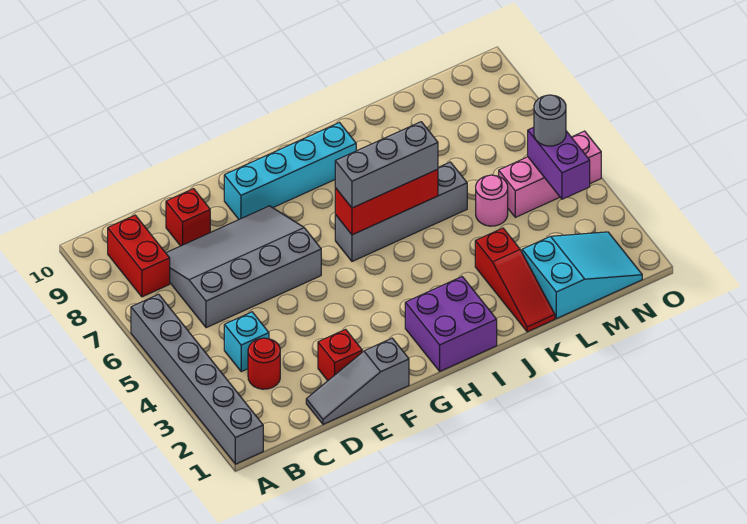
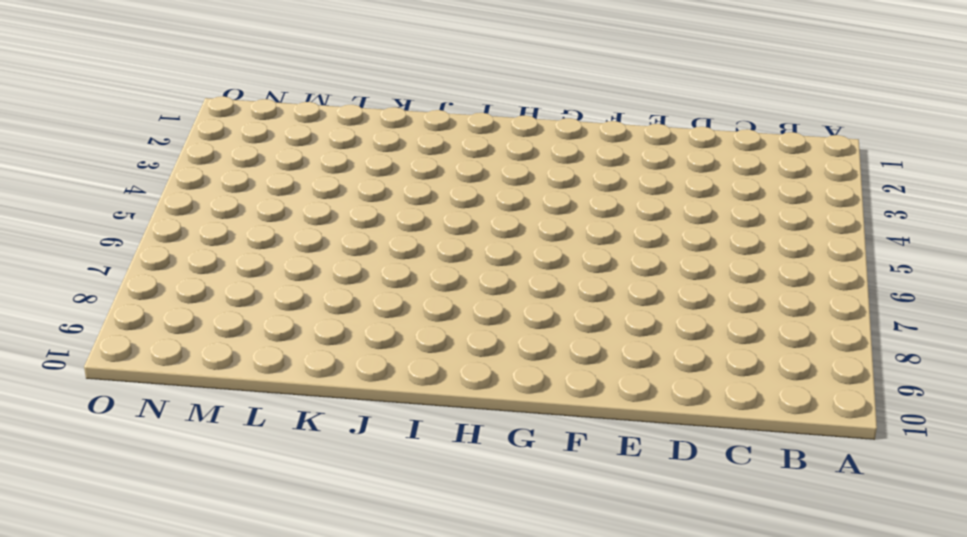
none -> grey 1x6 brick [131,294,263,464]
none -> red 1x2 brick [108,215,170,297]
none -> red 1x1 round brick [248,338,280,389]

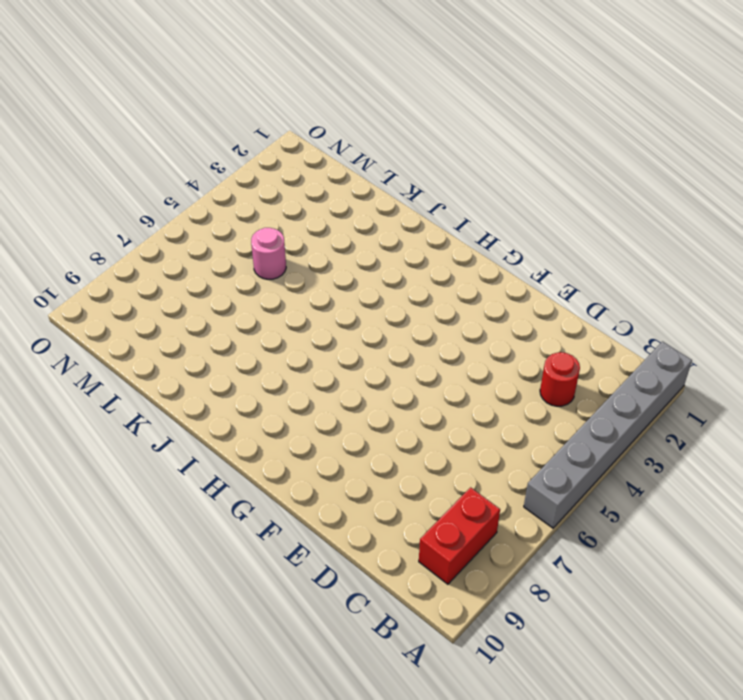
none -> cyan 1x1 brick [224,312,269,372]
none -> grey 3x4 slope [166,206,321,328]
none -> grey 1x3 slope [306,338,409,424]

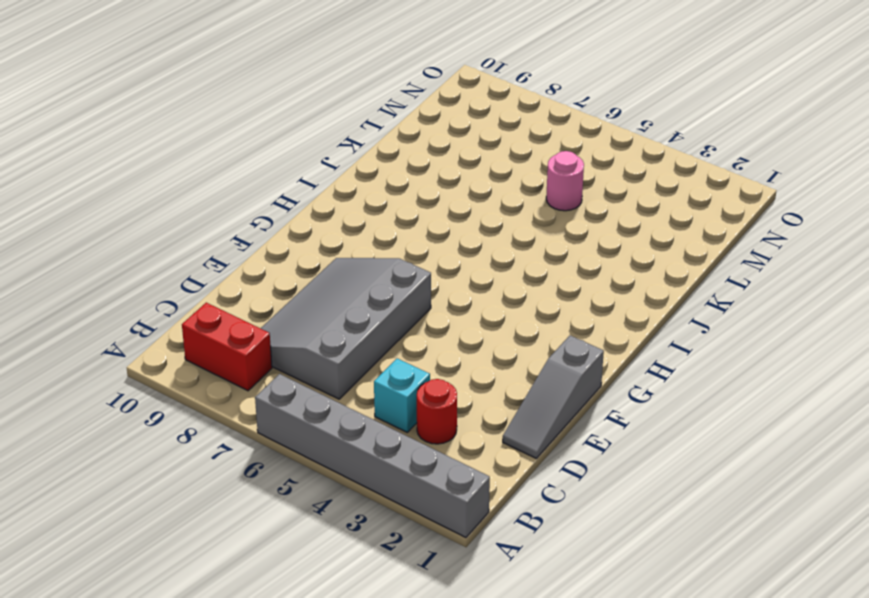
none -> red 1x1 brick [166,189,210,246]
none -> red 1x1 brick [318,329,362,380]
none -> cyan 1x4 brick [224,123,356,219]

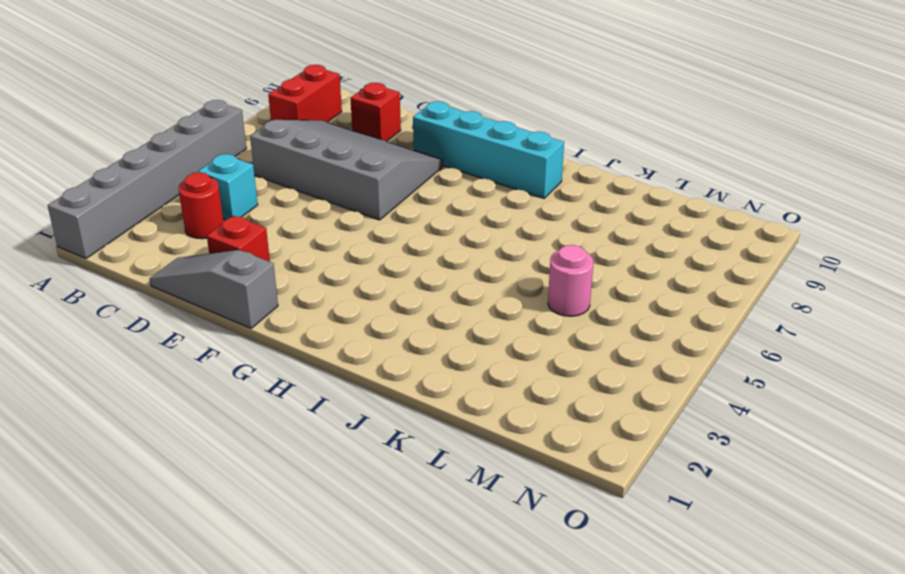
none -> purple 2x2 brick [405,277,497,371]
none -> grey 1x4 brick [335,162,467,261]
none -> red 1x3 slope [475,228,555,332]

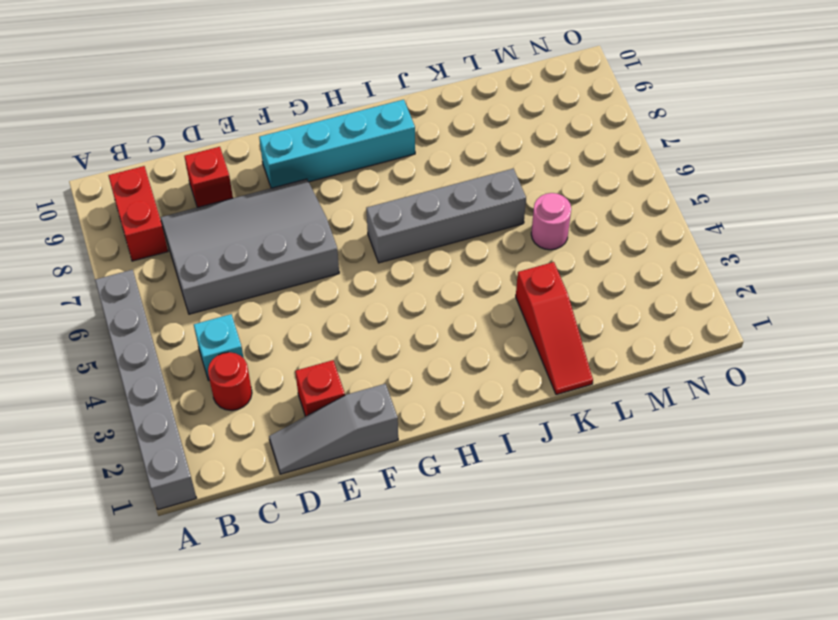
none -> purple 2x2 brick [405,277,497,371]
none -> cyan 2x3 slope [522,232,642,319]
none -> pink 1x3 brick [499,131,601,217]

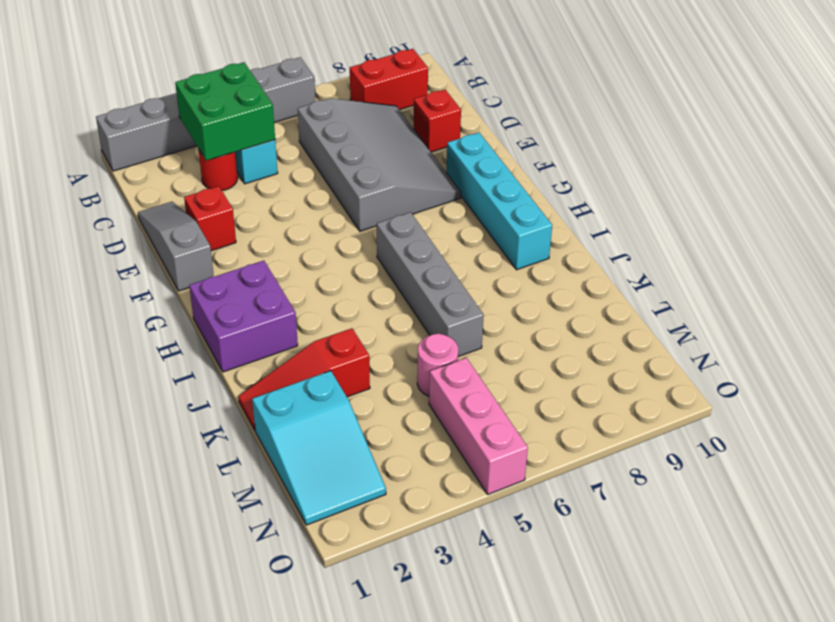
green 2x2 brick [175,62,275,161] -> none
none -> red 1x3 brick [335,169,438,235]
none -> purple 1x2 brick [528,127,590,199]
none -> grey 1x3 brick [335,122,438,208]

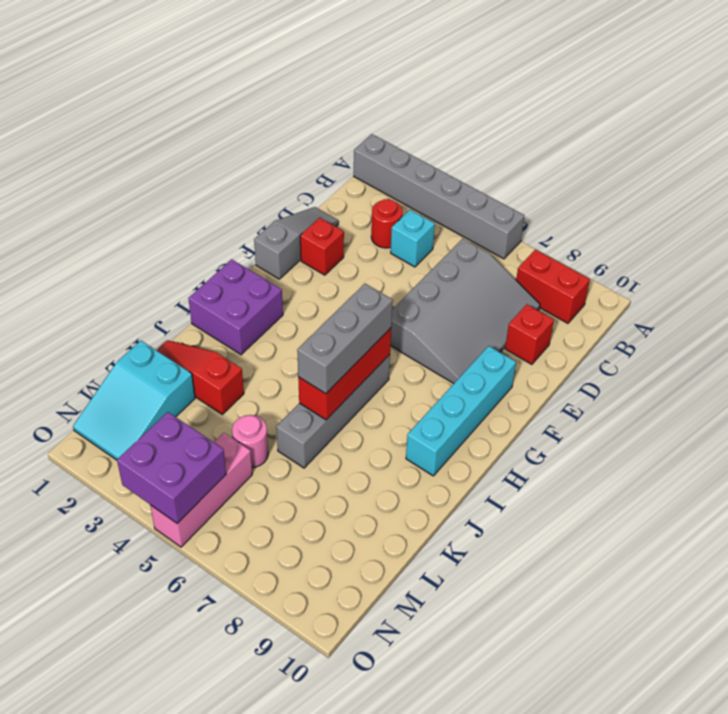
purple 2x2 brick [117,412,226,523] -> purple 1x2 brick [528,127,590,199]
none -> grey 1x1 round brick [534,95,566,146]

